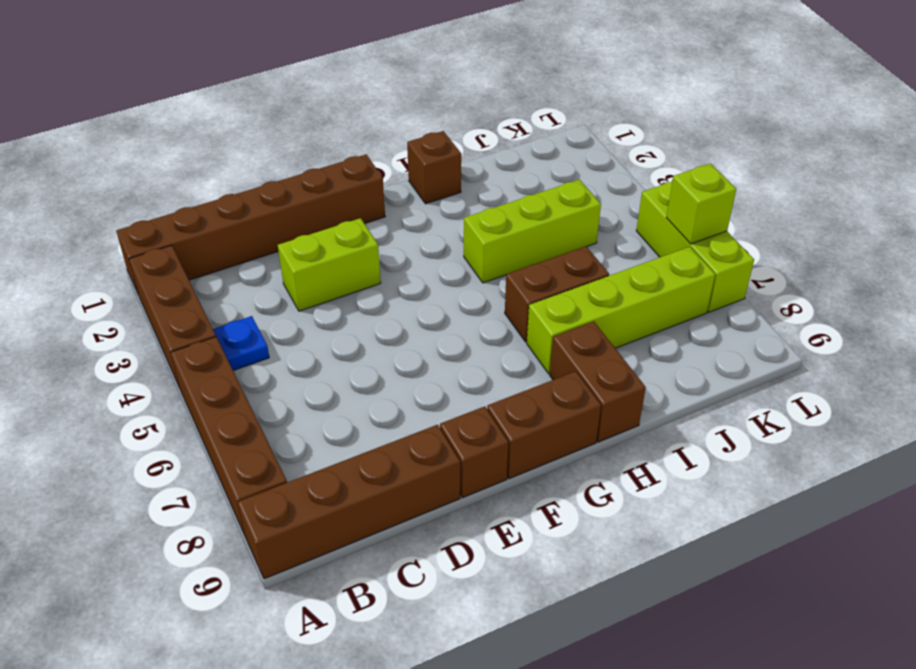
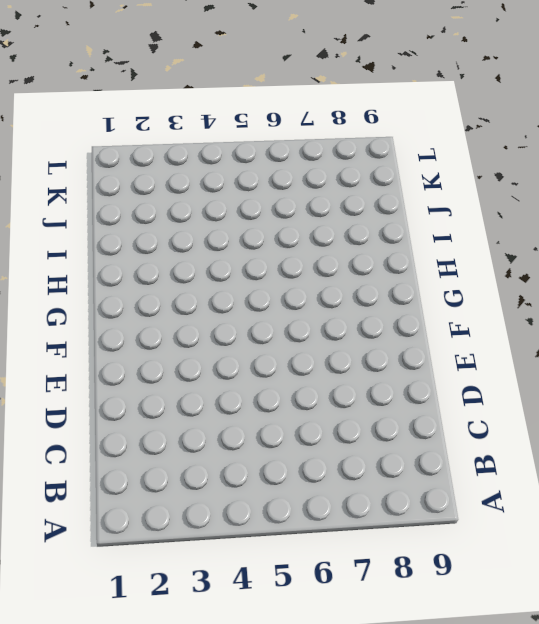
none -> brown 1x6 brick [116,155,385,293]
none -> brown 1x3 brick [129,245,216,388]
none -> brown 1x4 brick [171,337,287,535]

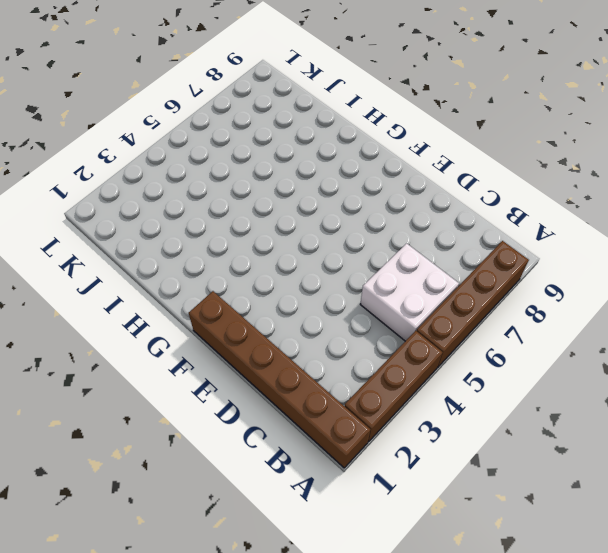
white 2x2 brick [360,243,459,341] -> none
none -> brown 1x4 brick [238,425,460,579]
none -> blue 1x1 plate [213,316,269,371]
none -> lime 1x2 brick [278,218,381,311]

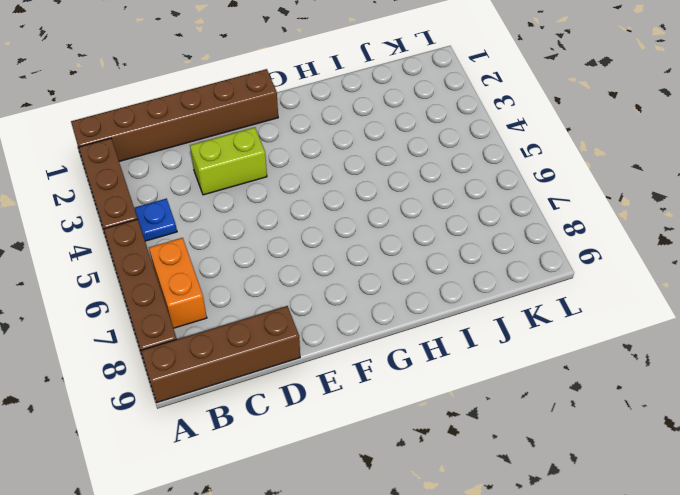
orange 1x2 brick [149,238,207,328] -> none
none -> brown 1x1 brick [440,406,508,498]
none -> brown 1x2 brick [487,371,601,479]
none -> brown 1x1 brick [407,131,461,204]

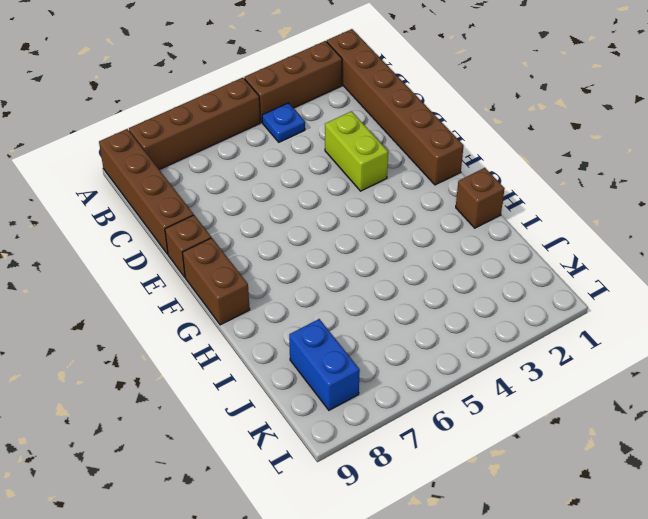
blue 1x2 brick [289,319,360,410] -> none
none -> lime 1x3 brick [464,180,601,283]
none -> brown 1x2 brick [505,247,609,342]
none -> lime 1x4 brick [527,247,715,374]

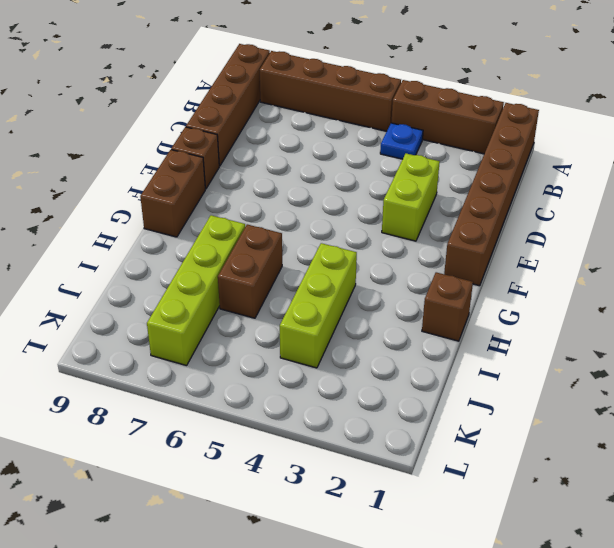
none -> brown 1x2 brick [550,322,646,442]
none -> lime 1x3 brick [636,181,754,312]
none -> lime 1x1 brick [666,164,736,244]

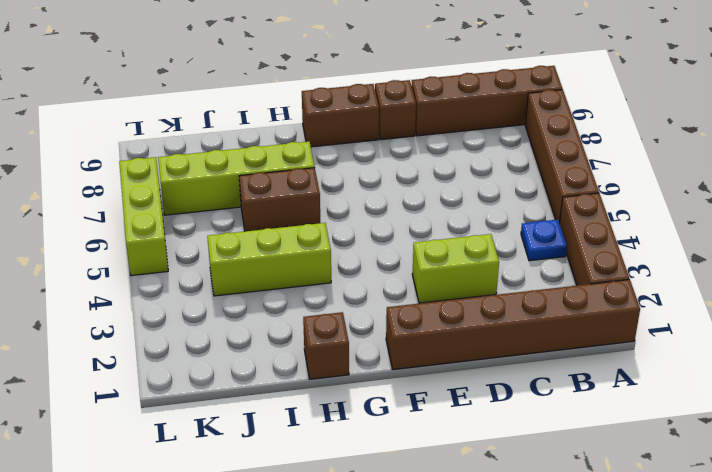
none -> brown 1x2 brick [550,322,646,442]
none -> lime 1x1 brick [666,164,736,244]

